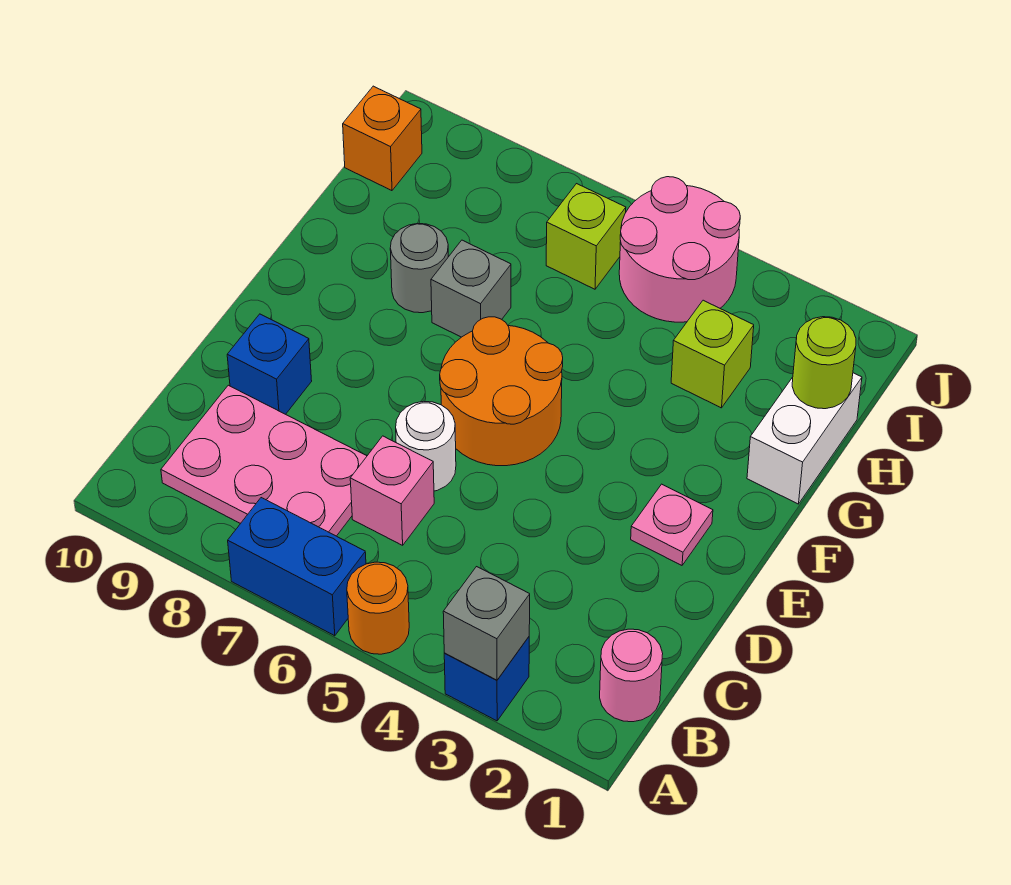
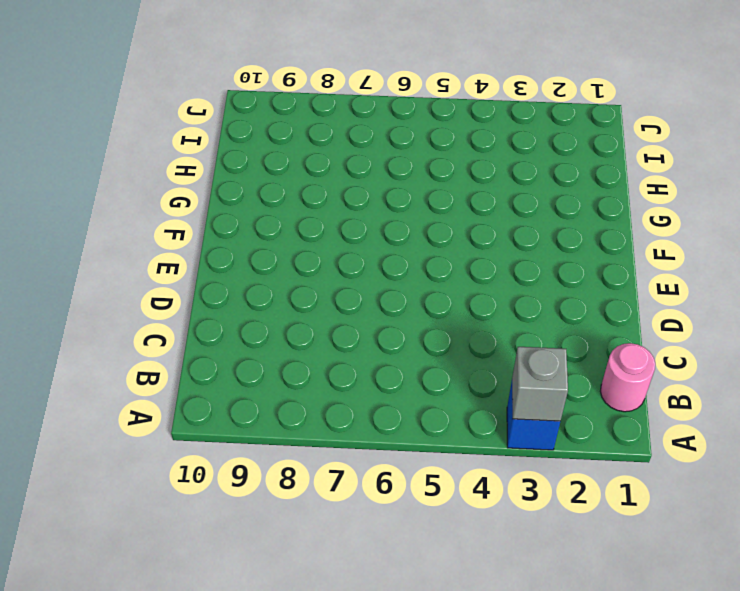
none -> orange 1x1 round brick [347,562,409,654]
none -> blue 1x2 brick [228,498,366,636]
none -> pink 2x3 plate [161,385,367,536]

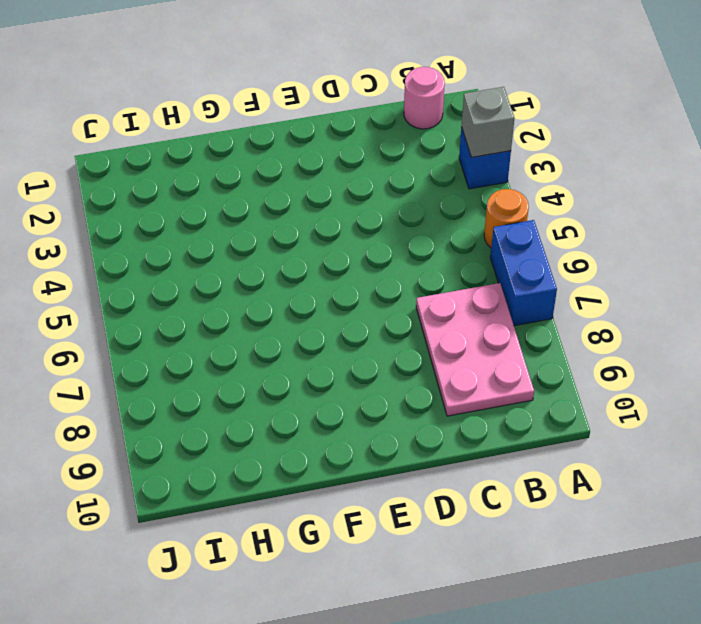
none -> pink 1x1 brick [350,436,434,545]
none -> white 1x1 round brick [396,401,456,491]
none -> blue 1x1 brick [227,314,312,414]

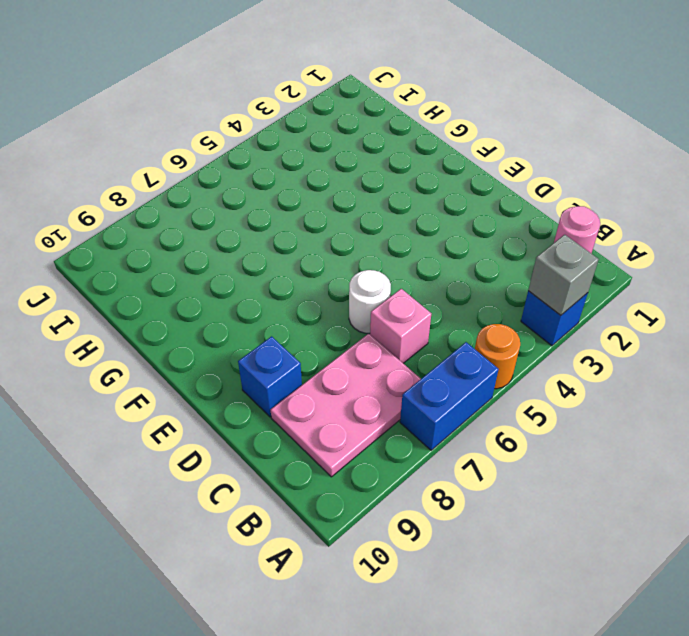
none -> pink 1x1 plate [631,484,713,565]
none -> orange 2x2 round brick [440,317,563,466]
none -> white 1x2 brick [747,373,862,504]

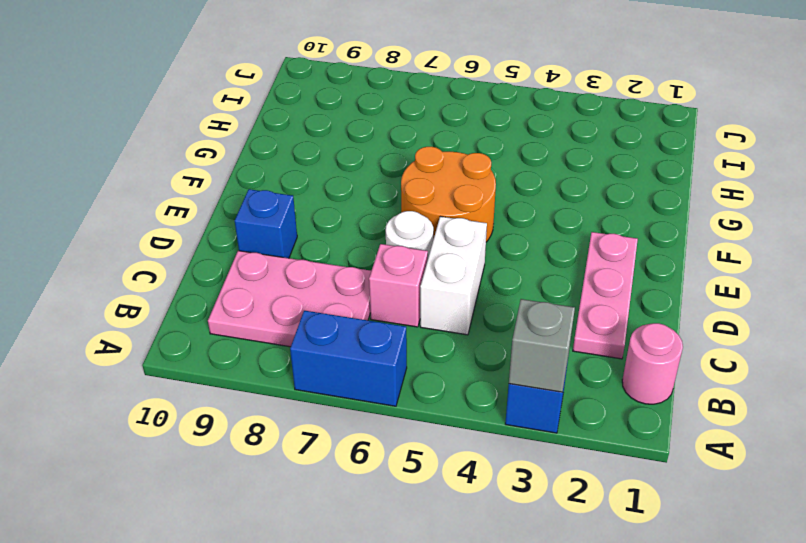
pink 1x3 plate [573,232,638,359] -> pink 1x1 plate [631,484,713,565]
white 1x2 brick [420,216,487,335] -> white 1x2 brick moved to [747,373,862,504]
none -> orange 1x1 round brick [347,562,409,654]
none -> grey 1x1 brick [431,240,511,337]
none -> grey 1x1 round brick [390,223,448,313]

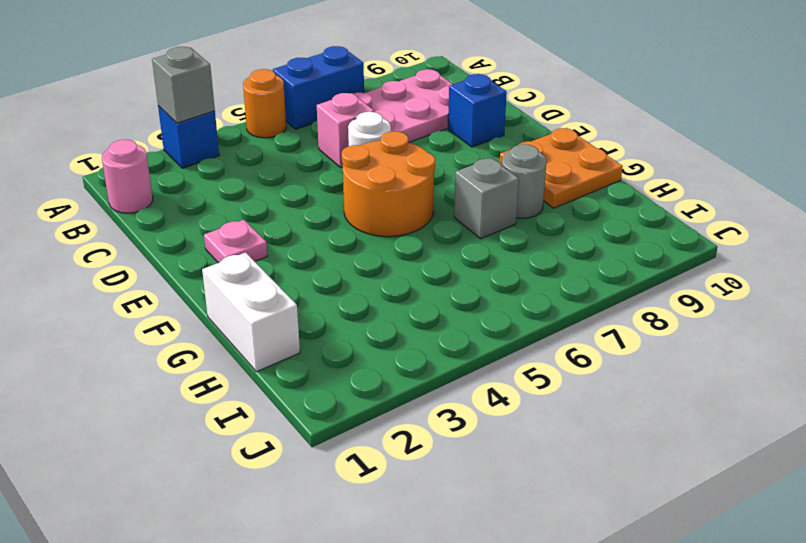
orange 2x2 plate [500,128,623,208] -> none
none -> lime 1x1 brick [671,300,754,408]
none -> pink 2x2 round brick [619,177,740,322]
none -> lime 1x1 brick [546,184,626,289]

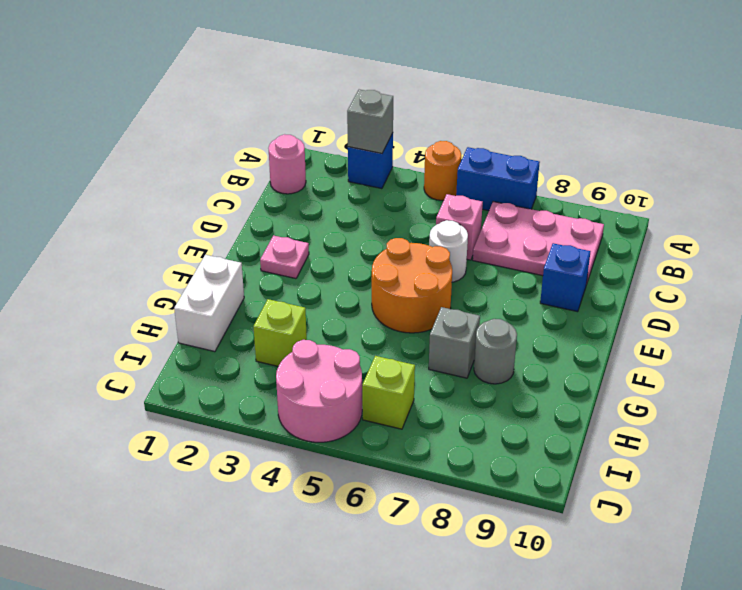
none -> orange 1x1 brick [343,86,422,191]
none -> lime 1x1 round brick [792,317,856,409]

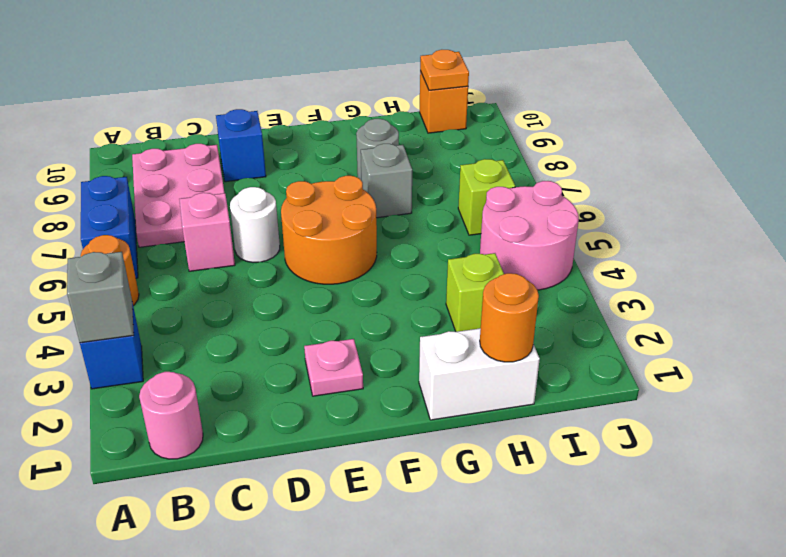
orange 1x1 round brick [480,273,539,362] -> lime 1x1 round brick [792,317,856,409]
orange 1x1 plate [420,50,469,90] -> none

